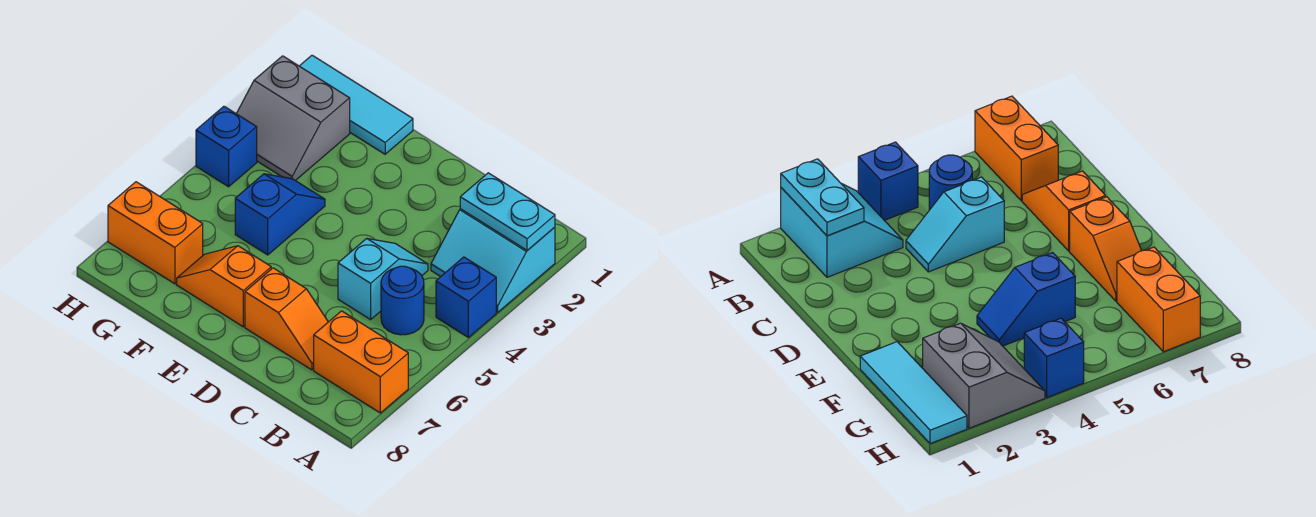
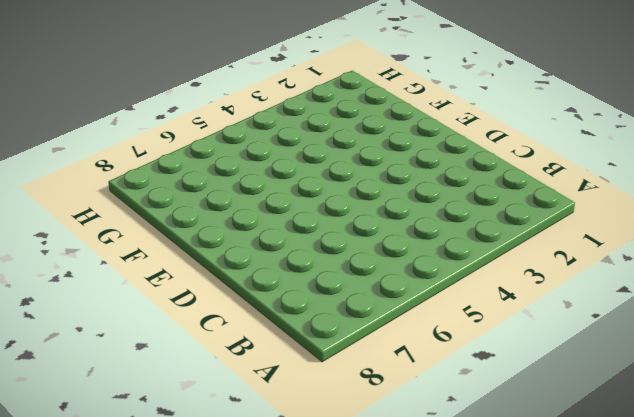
none -> cyan 2x2 slope [431,209,555,312]
none -> blue 1x1 brick [436,257,496,337]
none -> orange 1x2 brick [314,311,408,413]

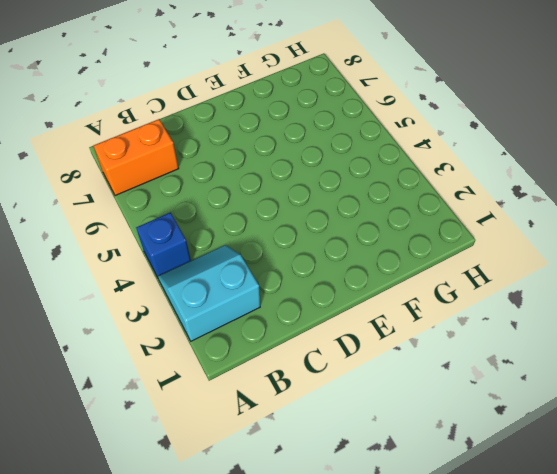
none -> blue 1x1 round brick [381,266,424,335]
none -> cyan 1x2 slope [338,238,428,320]
none -> orange 1x2 slope [245,268,328,370]

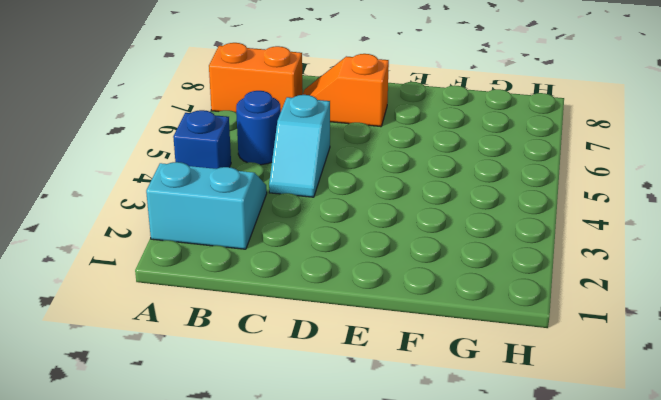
none -> orange 1x2 slope [177,246,271,327]
none -> cyan 1x3 tile [300,55,413,154]
none -> blue 1x2 slope [235,174,325,255]

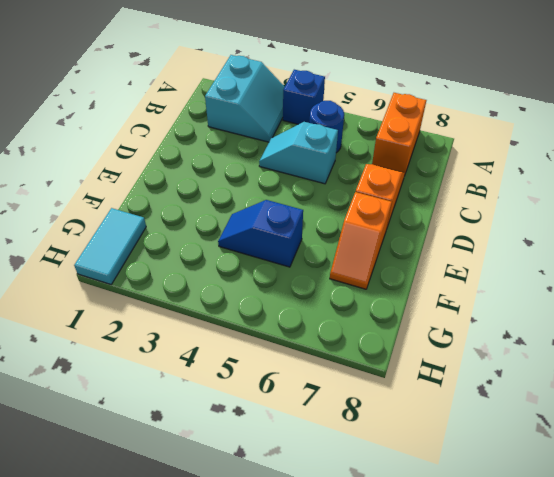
cyan 1x2 tile [74,208,146,284] -> cyan 1x3 tile [300,55,413,154]
none -> grey 2x2 slope [236,56,350,181]
none -> orange 1x2 brick [108,182,203,284]
none -> blue 1x1 brick [196,106,257,187]

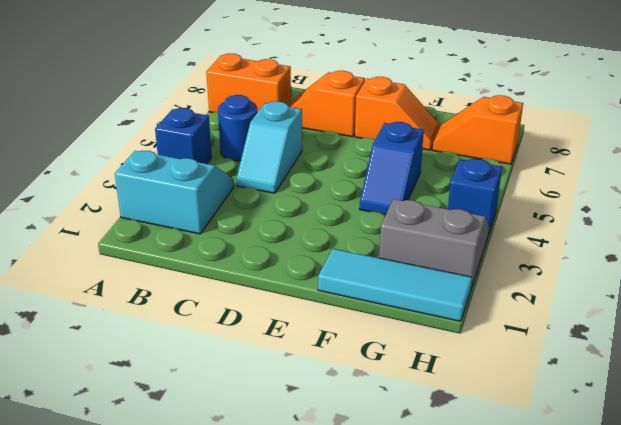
orange 1x2 slope [432,95,523,164] -> orange 1x2 brick [108,182,203,284]
none -> cyan 1x2 plate [460,173,555,250]

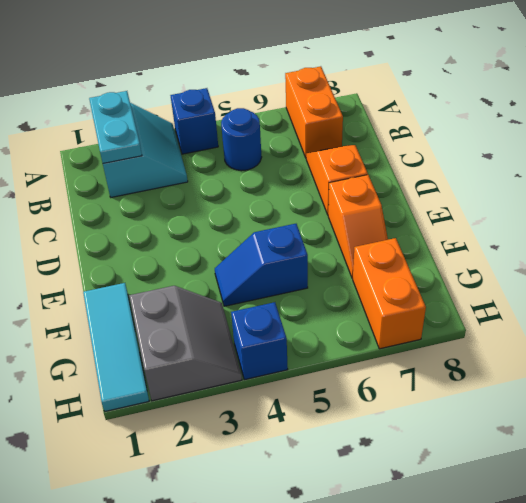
none -> cyan 1x2 slope [338,238,428,320]

